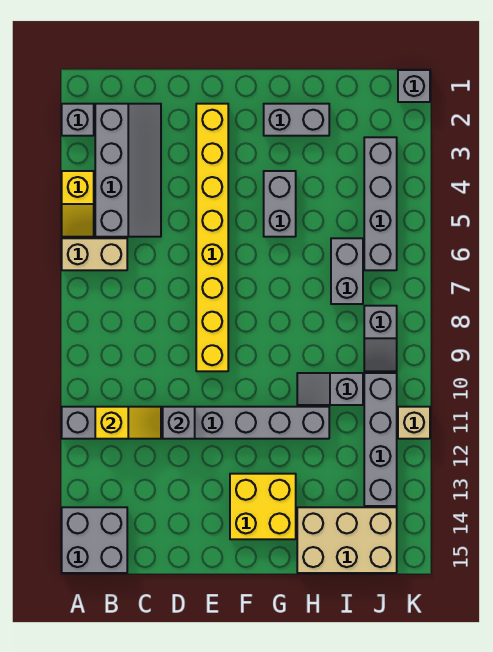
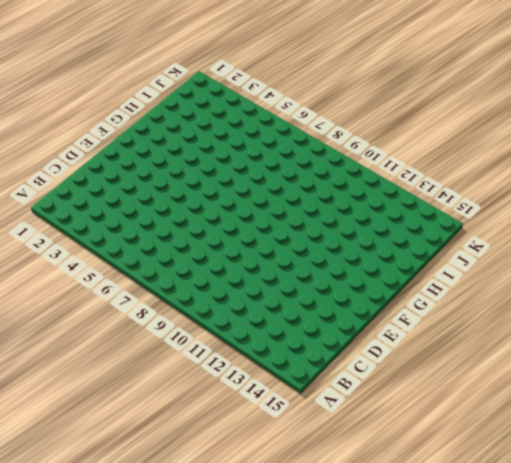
none -> grey 1x1 brick [62,104,94,136]
none -> yellow 1x2 slope [62,171,94,237]
none -> tan 1x2 brick [62,238,127,270]

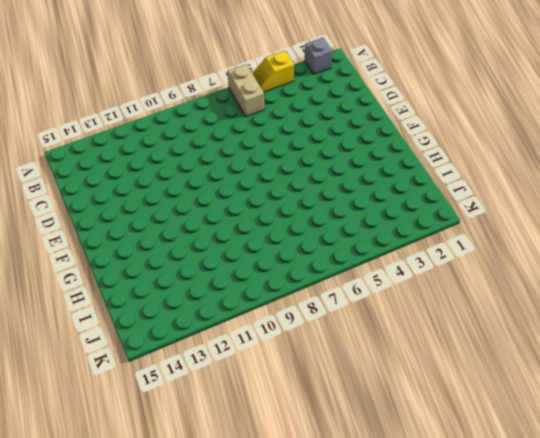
none -> grey 1x8 brick [62,407,329,439]
none -> grey 2x2 brick [62,507,127,573]
none -> grey 2x4 slope [95,104,161,237]

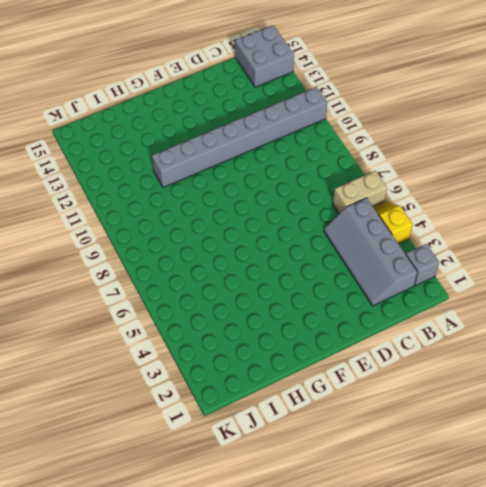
none -> yellow 1x8 brick [196,104,228,371]
none -> yellow 2x2 brick [230,474,296,539]
none -> grey 1x2 brick [264,104,329,136]

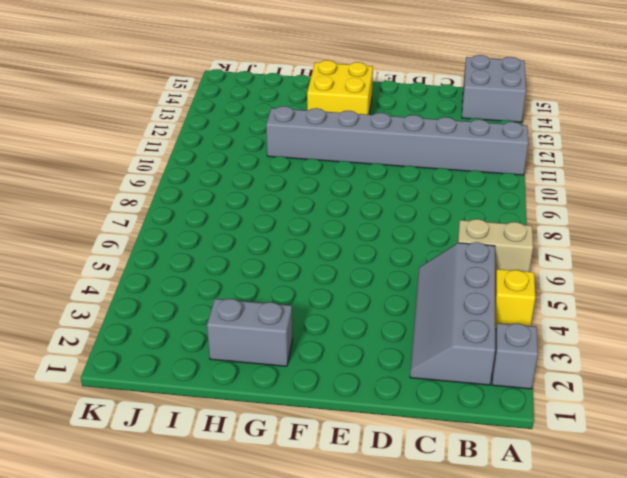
none -> yellow 1x8 brick [196,104,228,371]
none -> grey 1x2 brick [264,171,296,237]
none -> grey 1x2 slope [297,373,363,405]

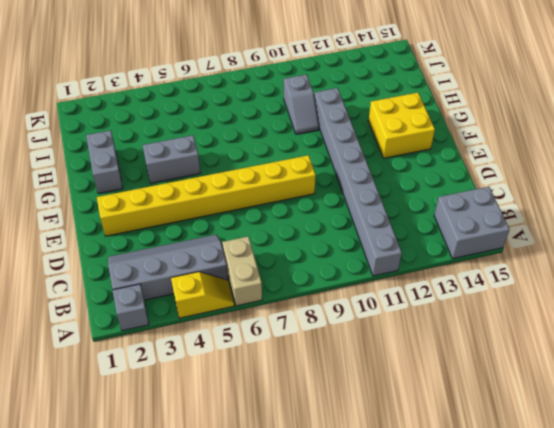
none -> tan 2x3 brick [297,507,397,573]
none -> grey 1x2 brick [331,238,363,304]
none -> grey 1x4 brick [364,137,397,270]

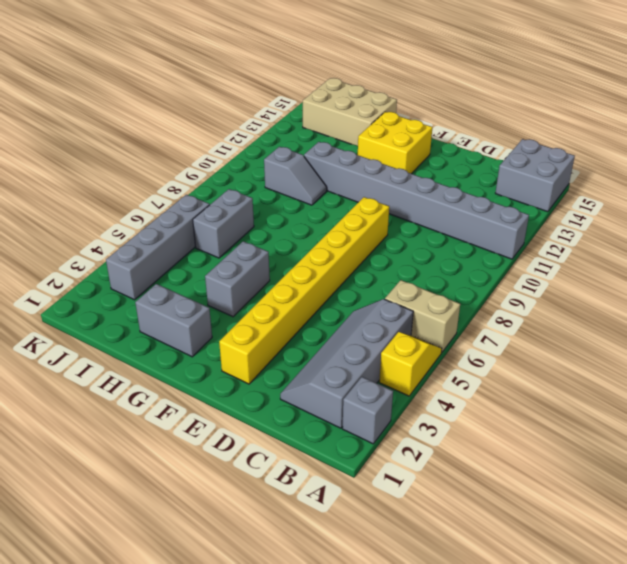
none -> grey 1x2 slope [364,306,397,371]
none -> grey 1x4 brick [364,373,397,506]
none -> grey 1x1 brick [398,70,430,102]

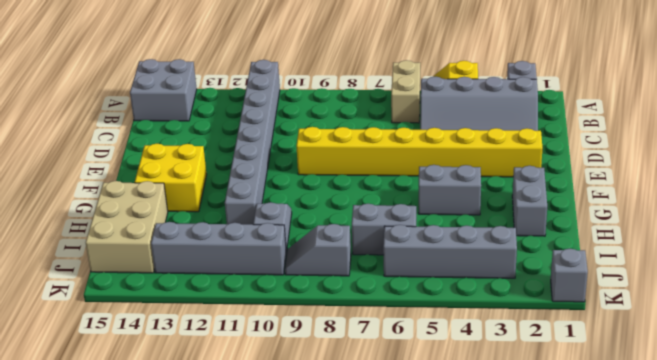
none -> tan 1x1 brick [398,407,430,439]
none -> yellow 1x2 slope [95,407,161,439]
none -> grey 1x1 brick [163,407,195,439]

